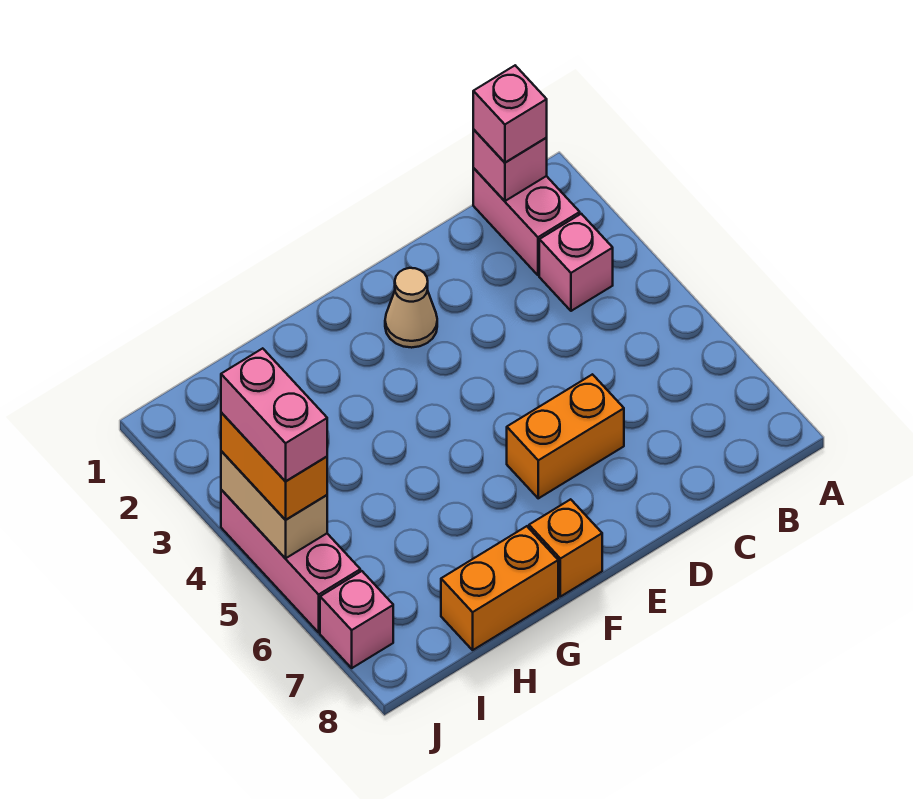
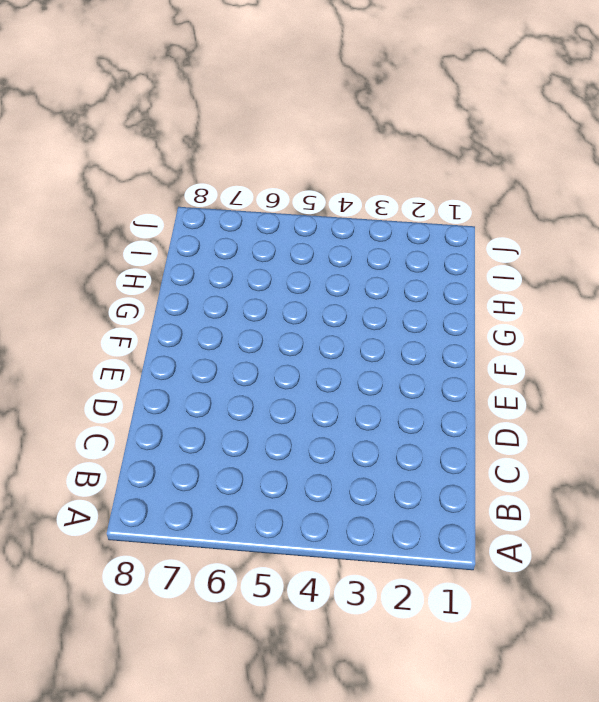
none -> pink 1x2 brick [473,168,580,275]
none -> pink 1x1 brick [539,214,613,311]
none -> orange 1x2 brick [507,374,624,498]

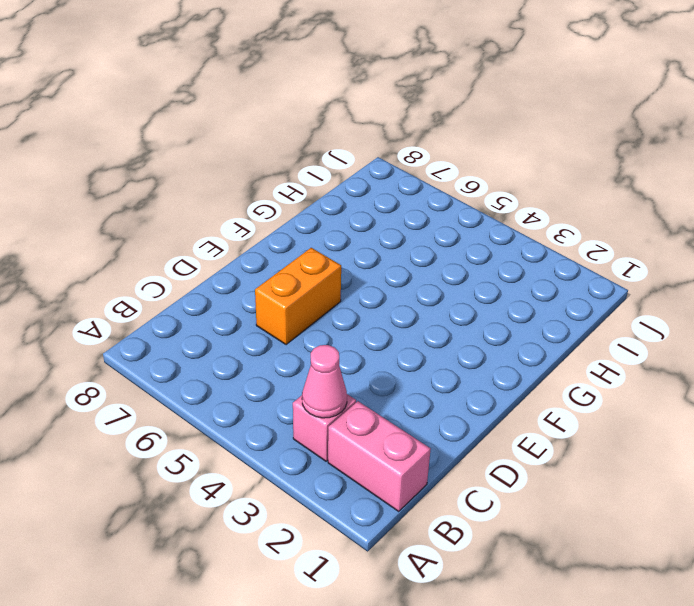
pink 1x1 cone [302,345,347,418] -> none
none -> tan 1x1 cone [385,268,437,348]
none -> orange 1x1 brick [529,499,602,597]
none -> orange 1x2 brick [441,526,558,650]

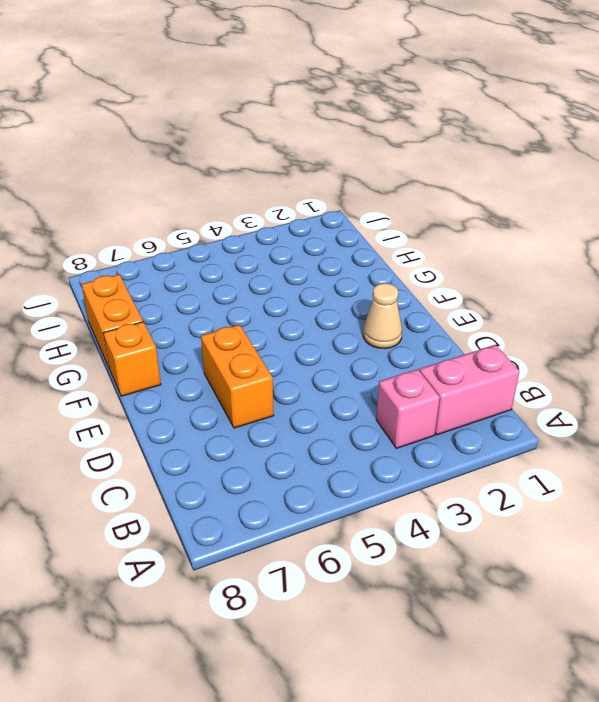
none -> pink 1x3 brick [221,490,360,632]
none -> pink 1x1 brick [320,571,393,668]
none -> pink 1x1 brick [473,130,547,201]

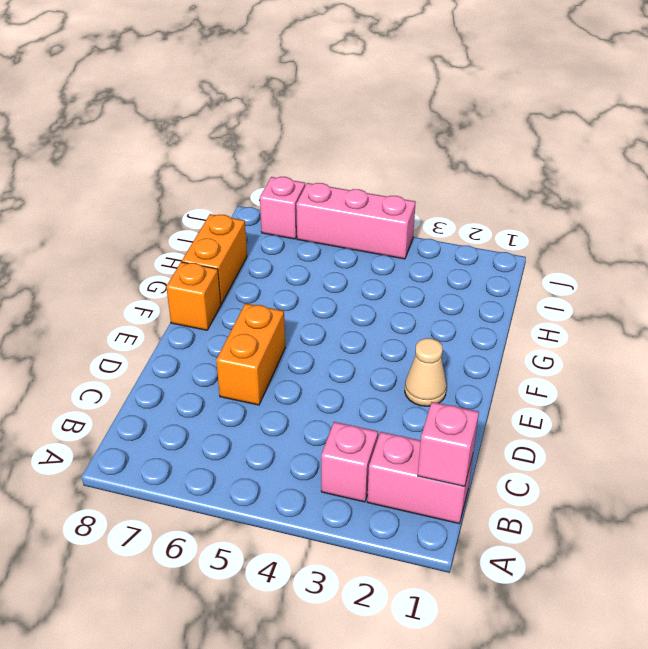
none -> tan 1x2 brick [221,451,327,558]
none -> pink 1x1 brick [473,66,547,163]
none -> orange 1x2 brick [221,412,327,520]

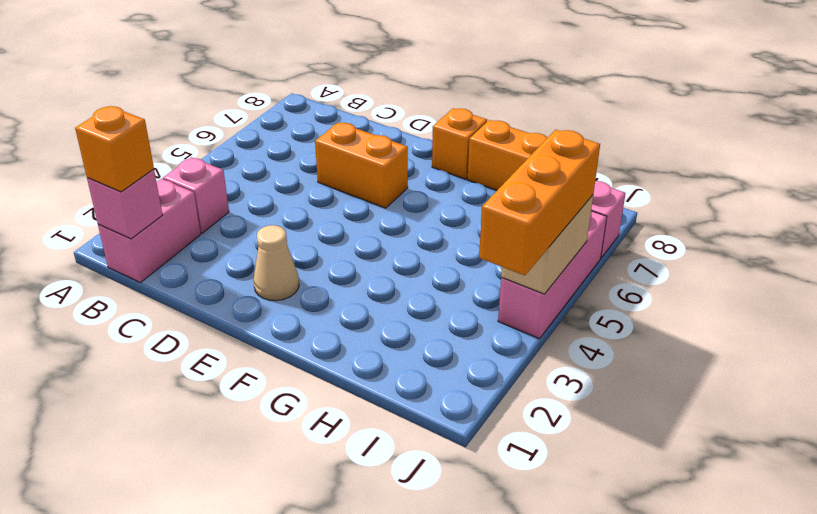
orange 1x1 brick [75,106,154,192] -> pink 1x1 brick [473,66,547,163]
orange 1x3 brick [479,130,600,276] -> orange 1x2 brick [221,412,327,520]
none -> pink 1x2 brick [221,348,327,481]

